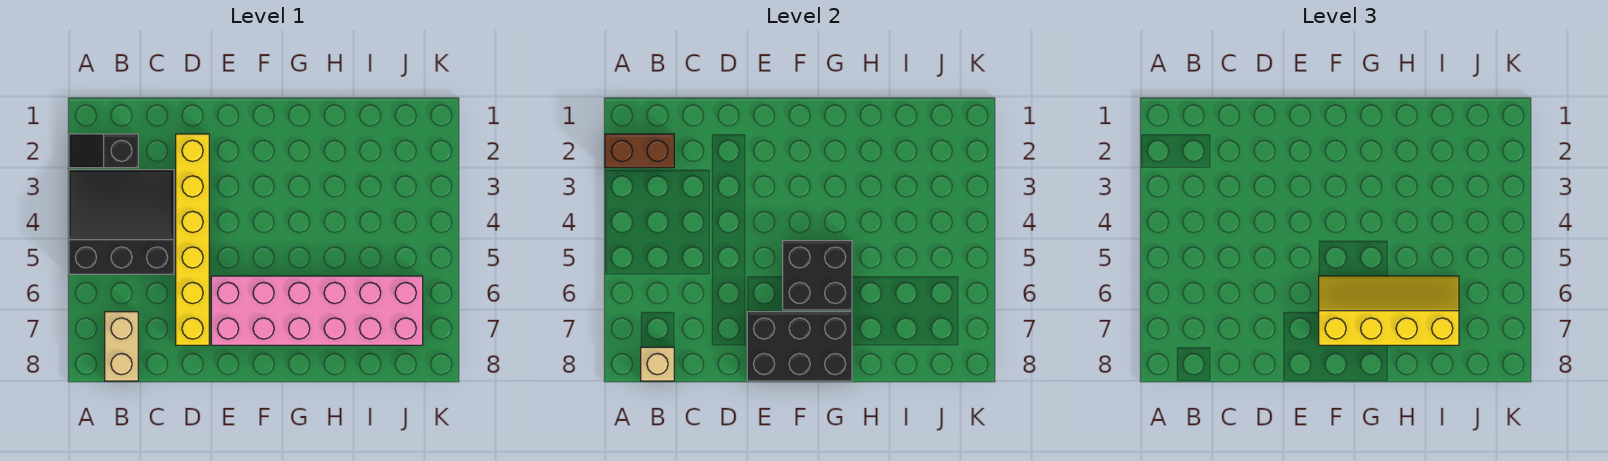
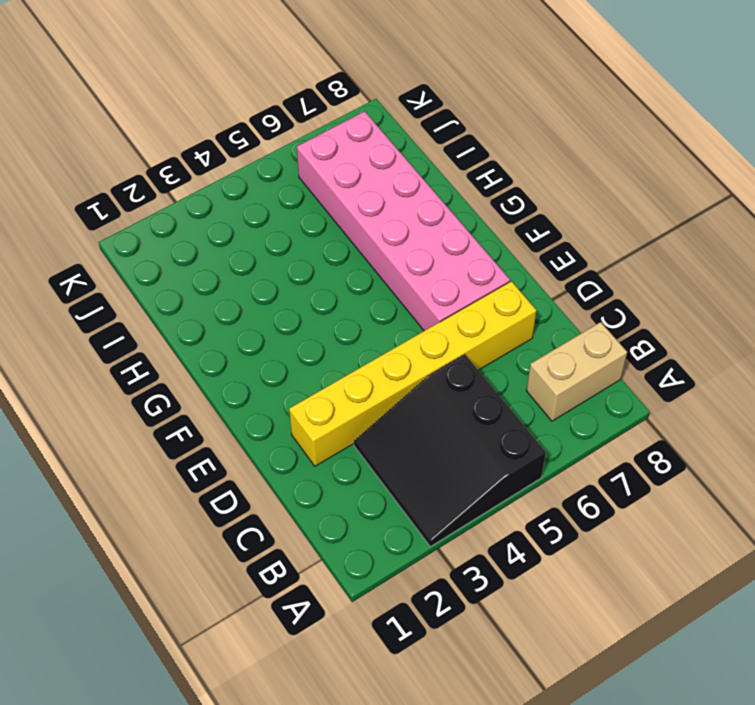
none -> black 1x2 slope [69,134,138,168]
none -> brown 1x2 brick [605,134,674,168]

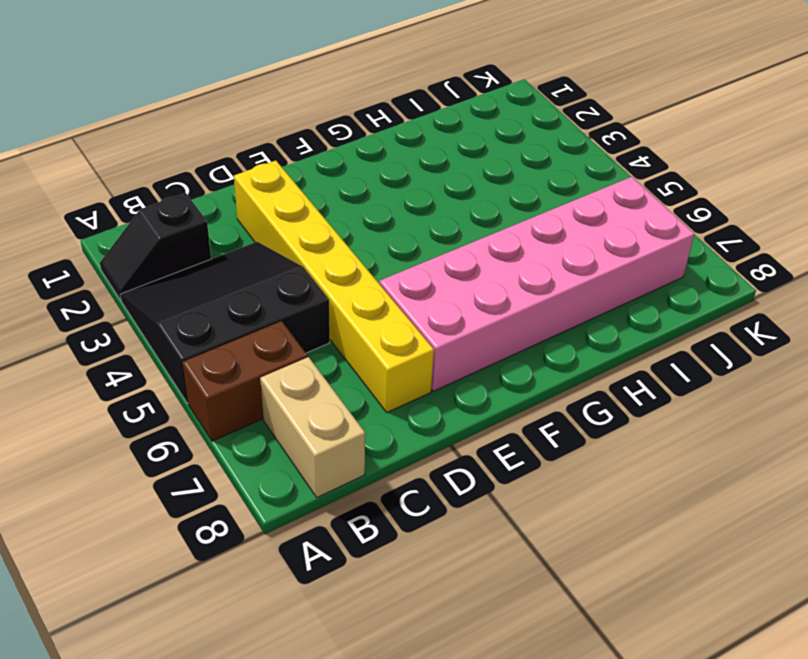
brown 1x2 brick [183,321,307,441] -> brown 1x2 brick moved to [605,134,674,168]
none -> tan 1x1 brick [641,347,674,381]
none -> black 2x3 brick [747,312,852,381]

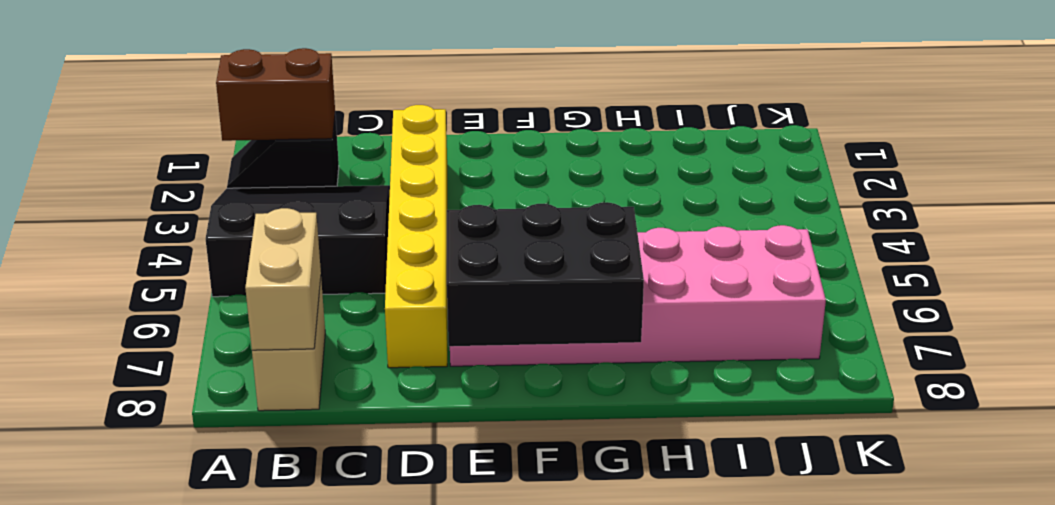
tan 1x2 brick [245,208,321,350] -> tan 1x1 brick [641,347,674,381]
none -> black 2x2 brick [783,241,852,310]
none -> yellow 2x4 slope [1319,276,1459,345]

